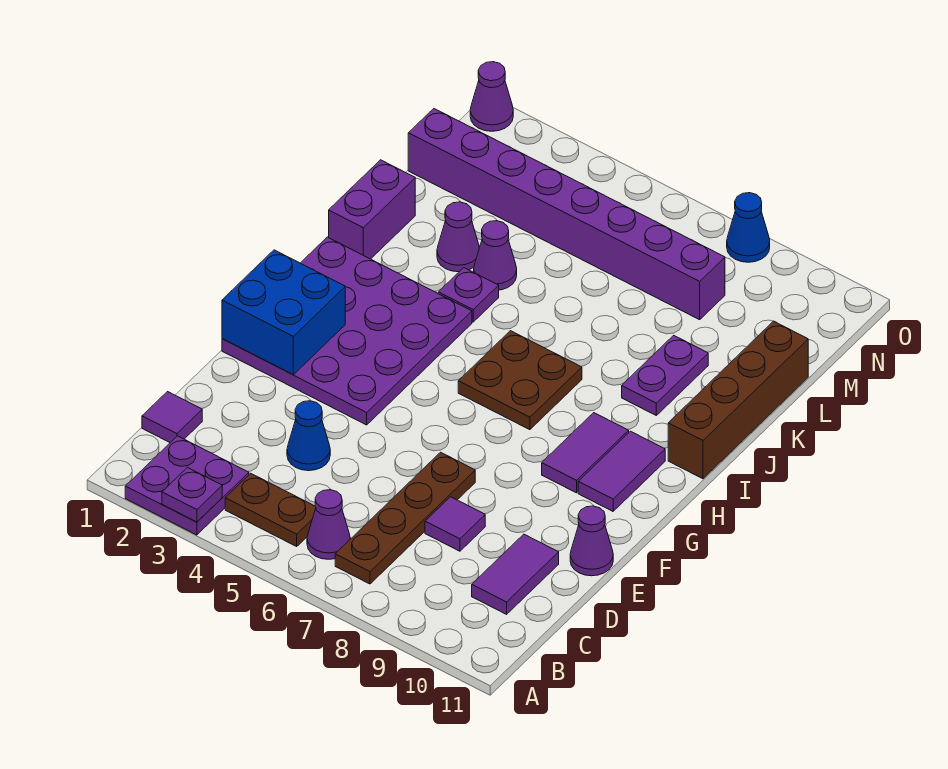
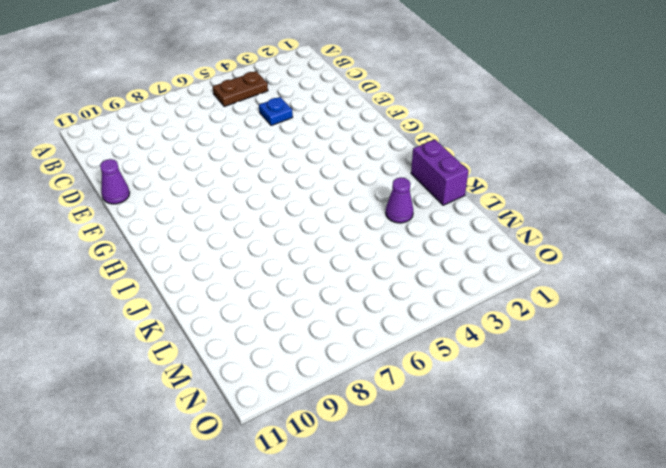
blue 1x1 plate [259,97,293,126] -> blue 1x1 cone [287,401,330,471]
none -> purple 2x2 plate [125,436,249,535]
none -> purple 1x1 cone [307,490,350,559]
none -> brown 1x4 plate [335,452,475,584]

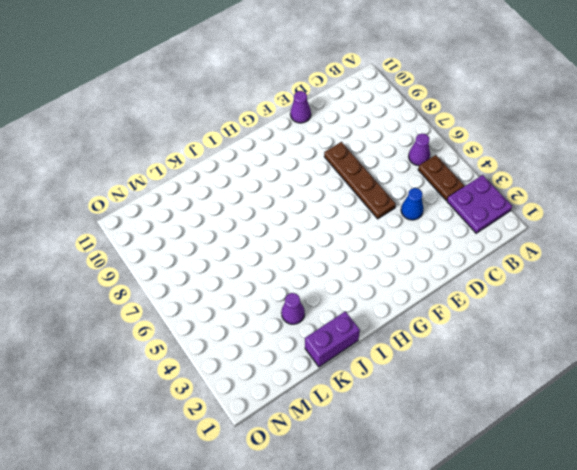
brown 1x4 plate [324,142,396,219] -> brown 1x4 plate turned to [335,452,475,584]
none -> purple 1x1 tile [142,392,202,443]
none -> purple 1x2 tile [472,534,559,614]
none -> purple 1x1 tile [425,497,485,551]

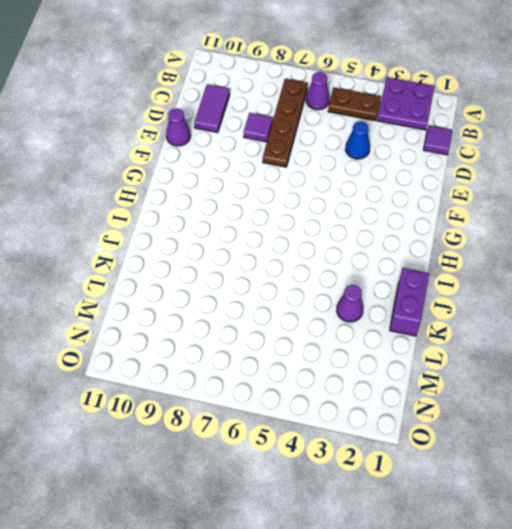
none -> purple 4x4 plate [222,237,472,425]
none -> purple 1x2 tile [542,413,629,493]
none -> purple 1x2 tile [578,431,665,511]

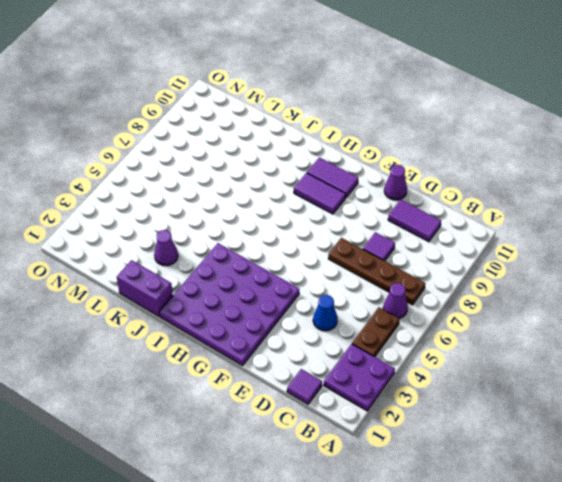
none -> brown 2x2 plate [458,331,582,430]
none -> brown 1x4 brick [668,321,808,479]
none -> purple 1x1 plate [438,268,499,322]

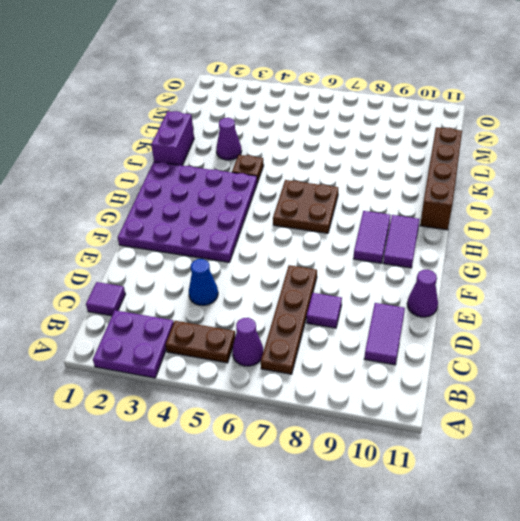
brown 1x1 plate [232,155,264,183] -> purple 1x1 plate [438,268,499,322]
none -> purple 1x2 plate [622,335,708,415]
none -> purple 1x1 cone [474,221,517,290]
none -> purple 1x8 brick [408,109,725,320]

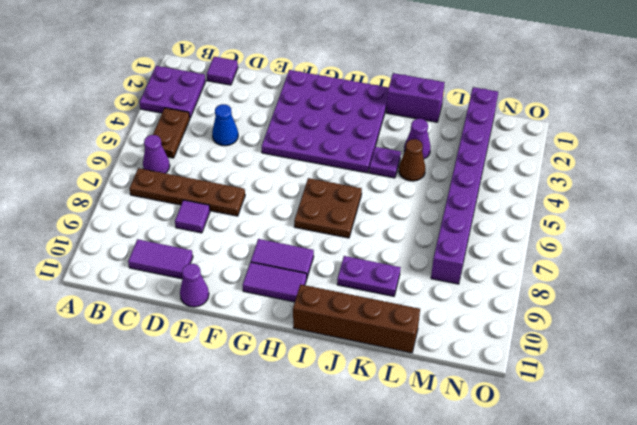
brown 1x1 cone [399,139,425,181] -> purple 1x1 cone [474,221,517,290]
none -> purple 1x1 cone [470,62,513,131]
none -> blue 1x1 cone [727,193,770,262]
none -> purple 1x1 plate [162,468,222,522]

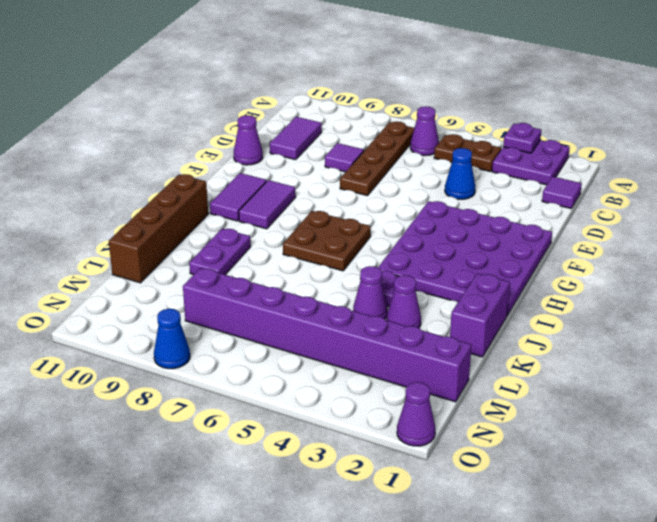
none -> blue 2x2 brick [222,250,345,375]

